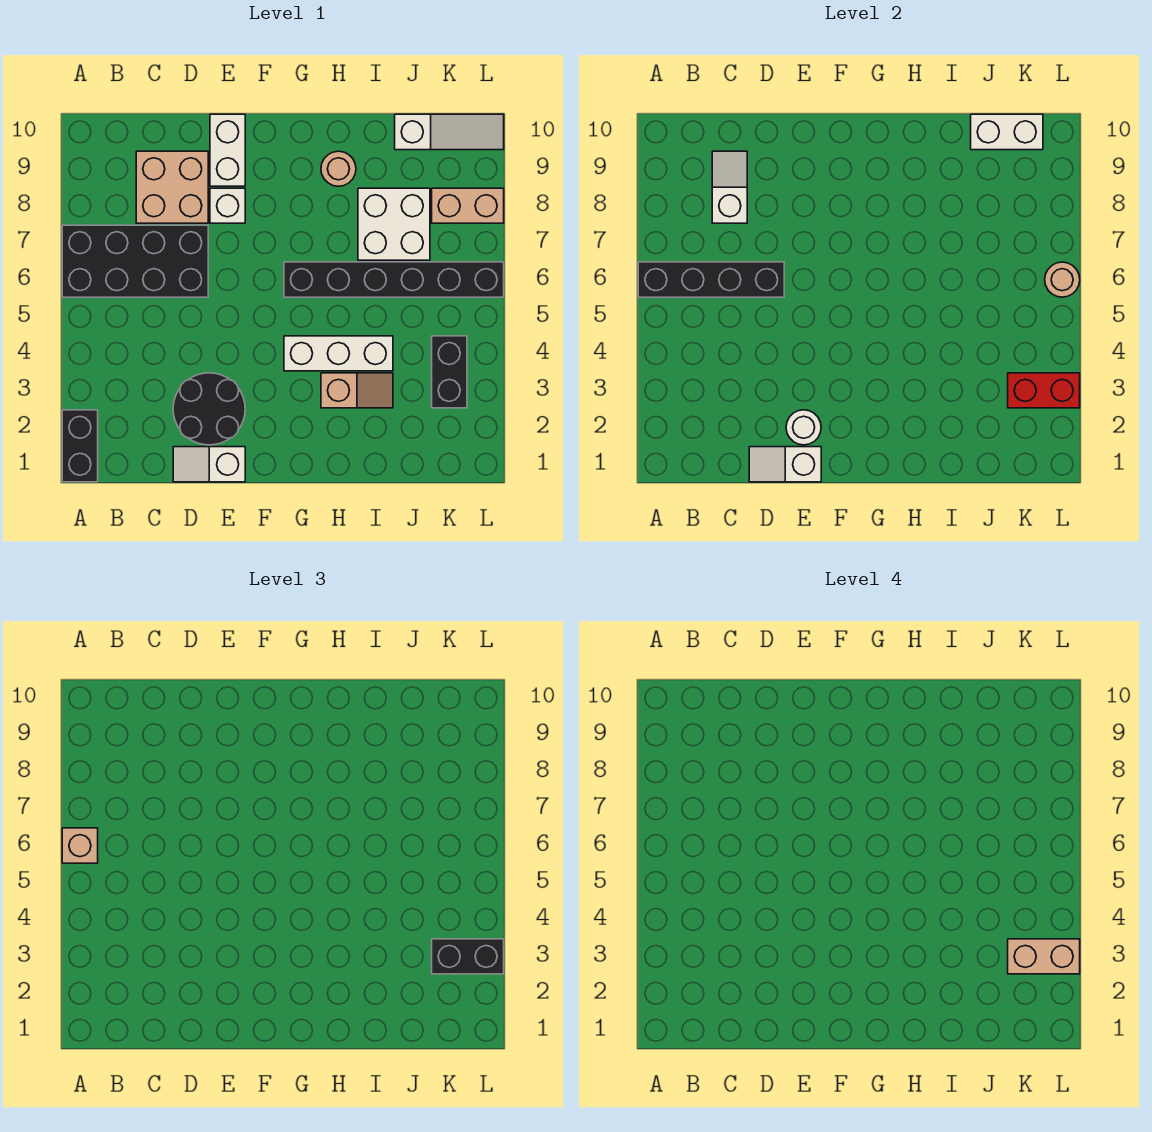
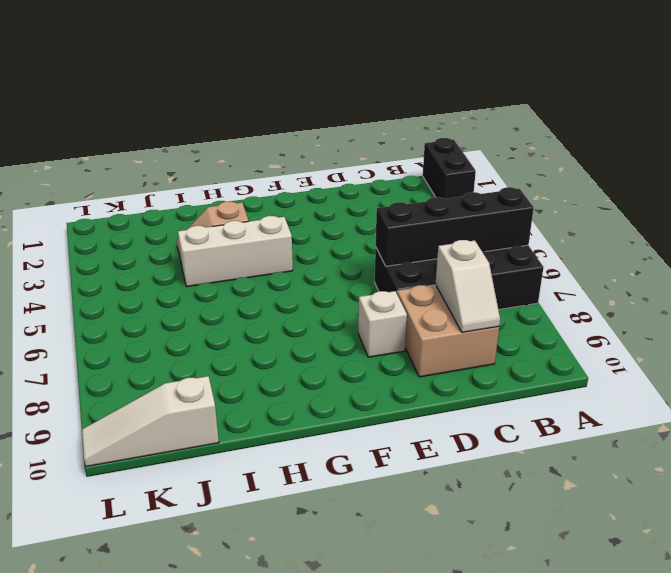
none -> white 1x2 slope [173,447,245,482]
none -> black 2x2 round brick [173,373,245,445]
none -> white 1x2 brick [210,114,245,186]

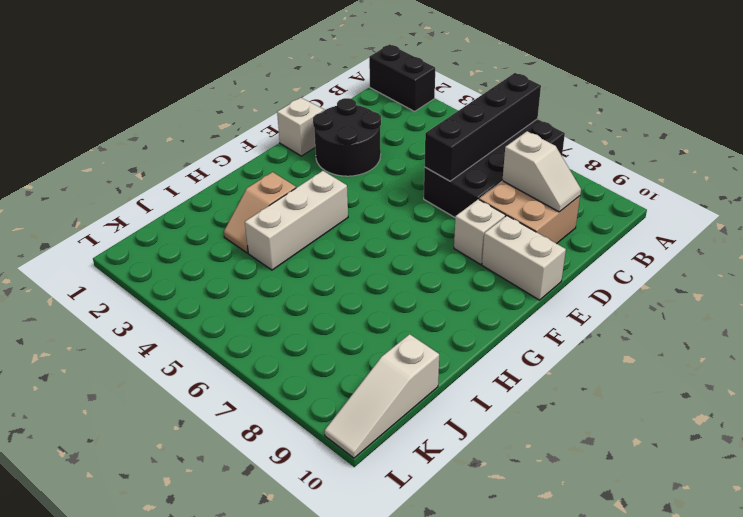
none -> black 1x6 brick [284,262,504,297]
none -> tan 1x1 round brick [321,151,356,186]
none -> white 2x2 brick [358,188,430,260]

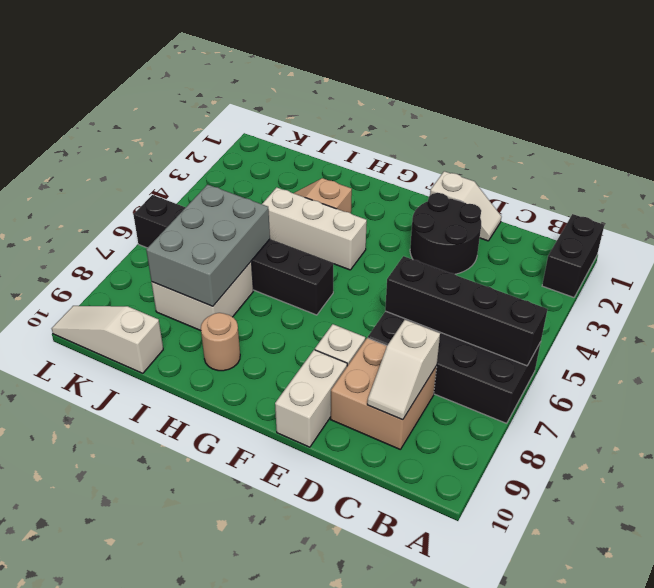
grey 2x3 brick [146,185,270,306] -> none
none -> black 1x2 brick [432,336,467,408]
none -> tan 1x2 brick [432,188,504,223]
none -> white 1x2 slope [749,447,821,482]

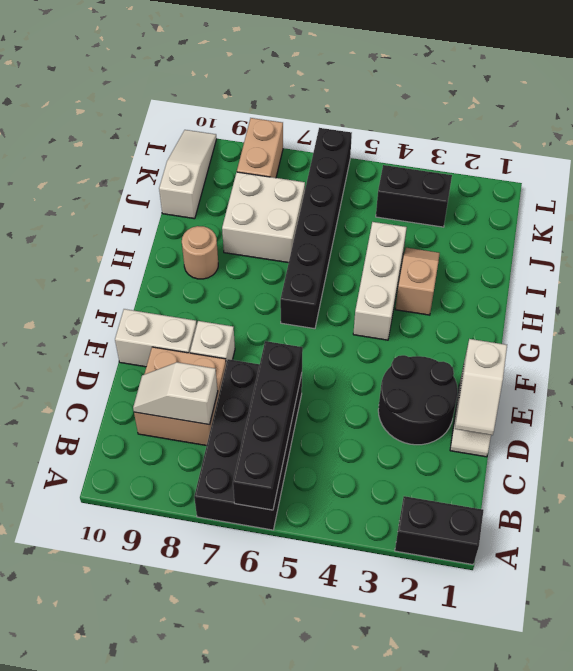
none -> white 1x1 round brick [786,410,821,445]
none -> white 1x2 brick [971,114,1043,150]
none -> red 1x2 brick [1008,373,1080,408]

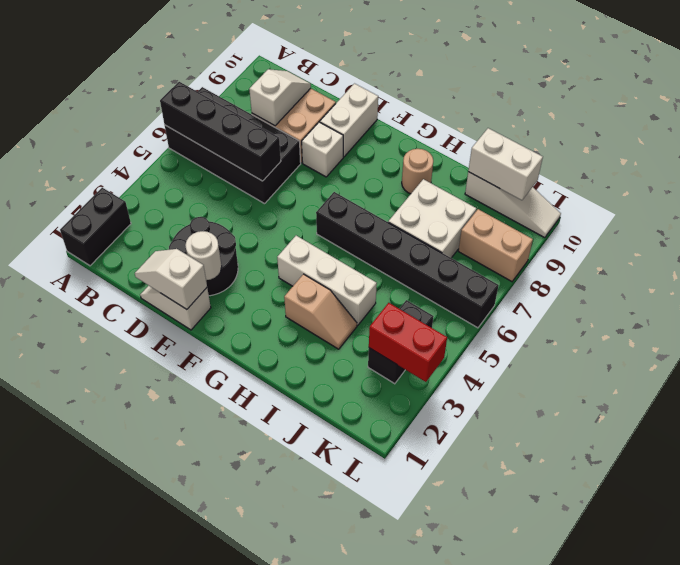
none -> tan 1x1 round brick [1045,262,1080,297]
none -> tan 1x1 brick [62,828,98,863]
none -> black 1x2 brick [432,939,504,974]

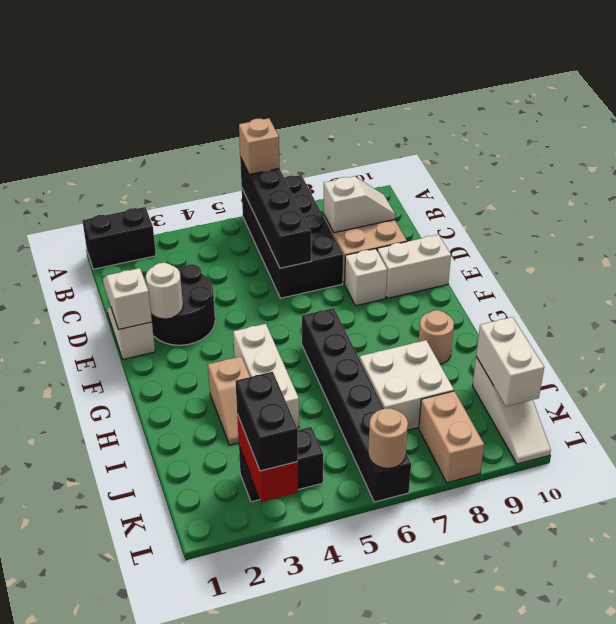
none -> tan 1x2 brick [1008,939,1080,974]

